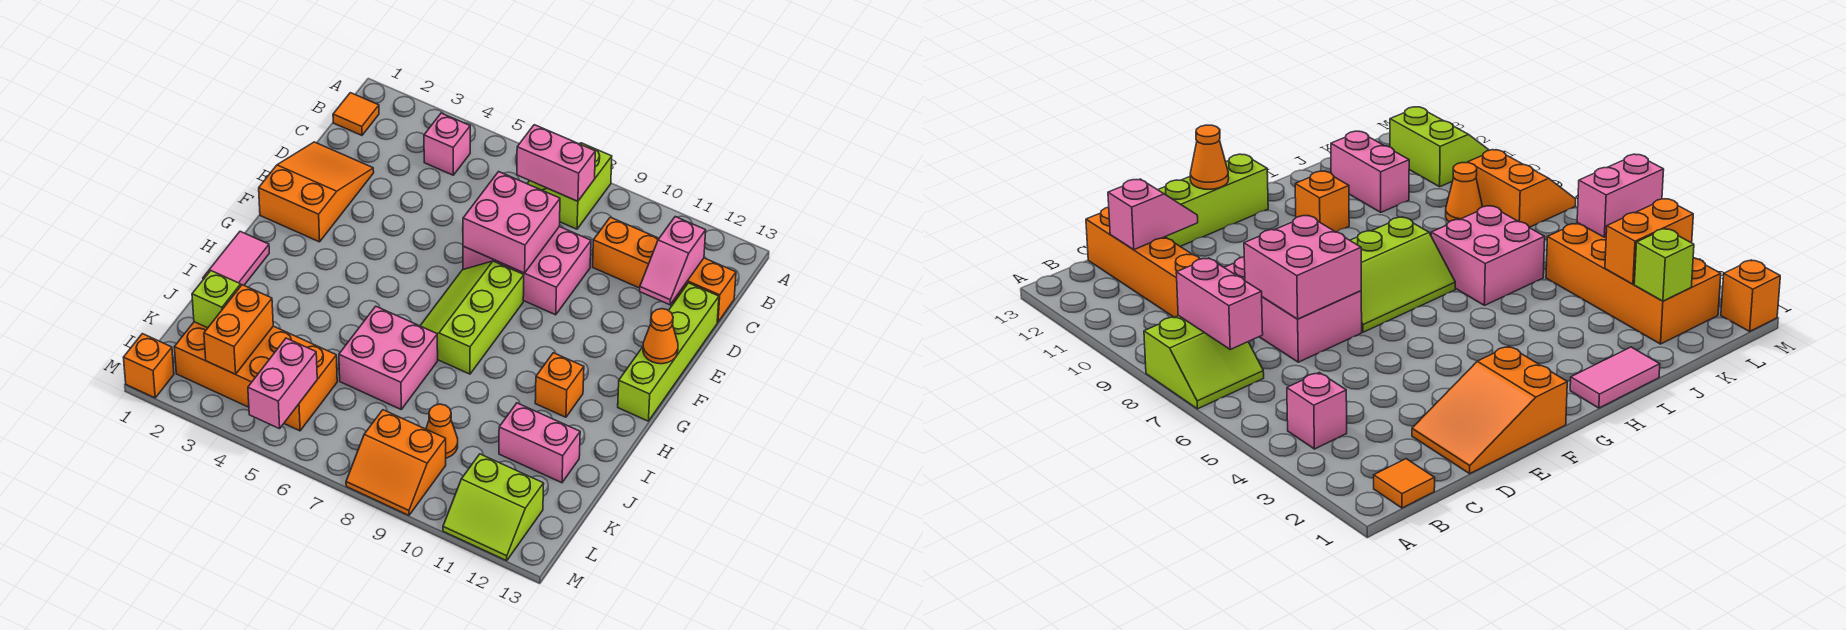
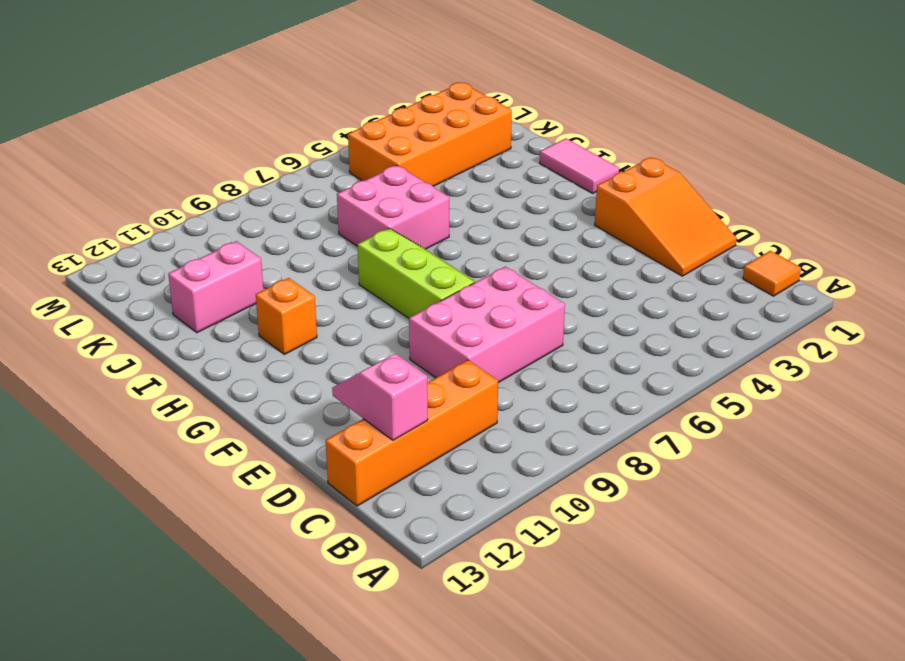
none -> lime 2x2 slope [527,143,612,229]
none -> pink 1x1 brick [424,113,470,175]
none -> lime 1x4 brick [618,283,719,421]

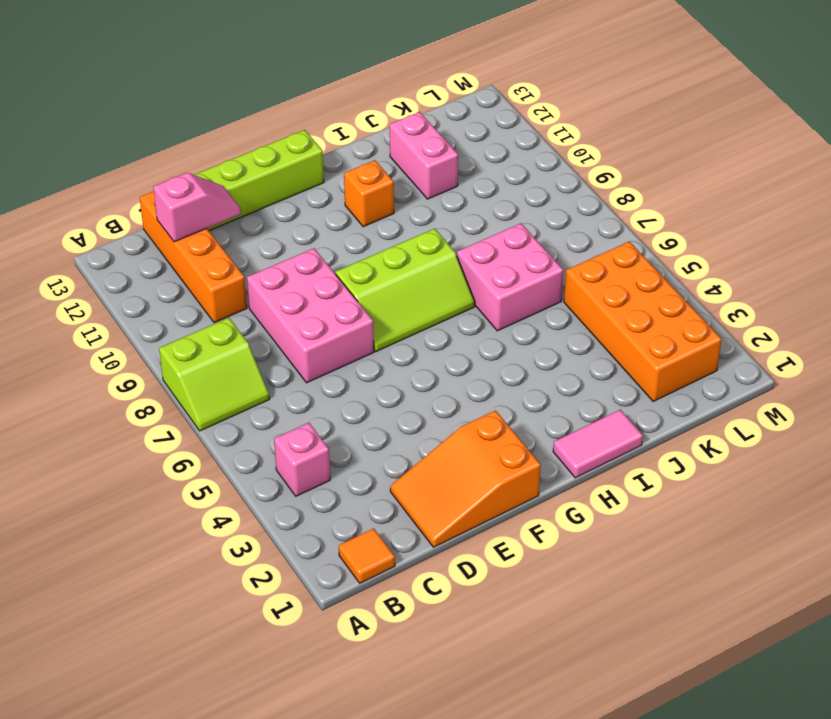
none -> orange 1x1 cone [426,404,458,458]
none -> orange 2x2 slope [346,410,446,515]
none -> lime 2x2 slope [443,454,544,561]

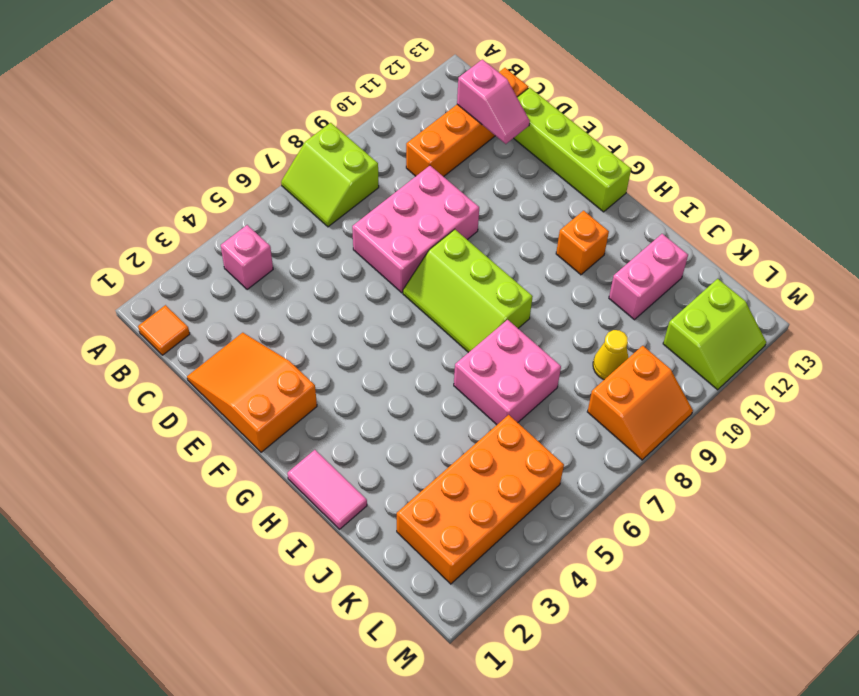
yellow 1x1 cone [593,330,628,380] -> orange 1x1 cone [426,404,458,458]
none -> orange 1x1 brick [123,334,174,398]
none -> pink 1x2 brick [517,125,595,201]
none -> pink 2x2 brick [463,172,560,273]

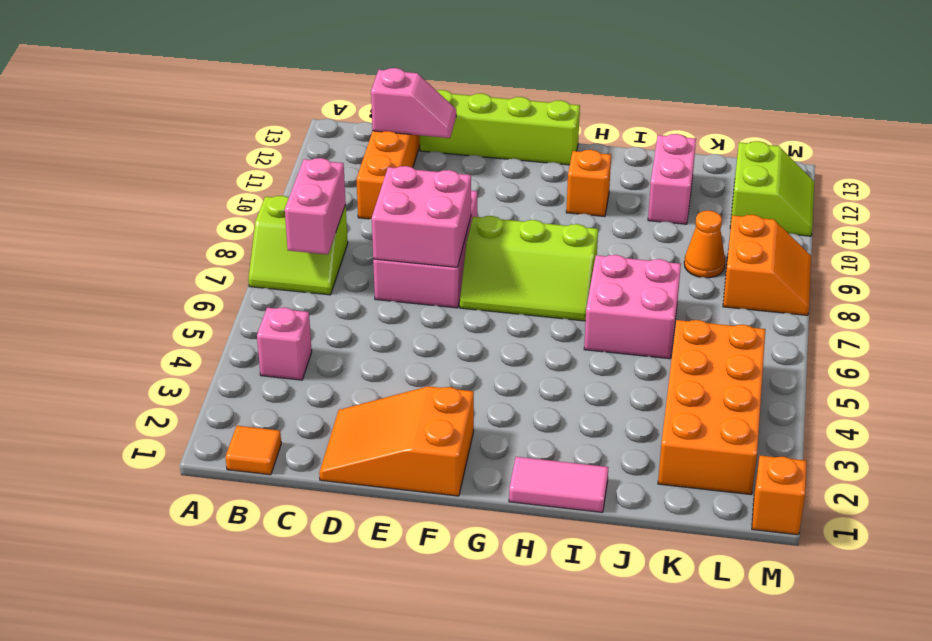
none -> orange 1x1 cone [643,309,678,364]
none -> lime 1x1 brick [192,271,241,328]
none -> orange 1x2 brick [204,285,273,374]

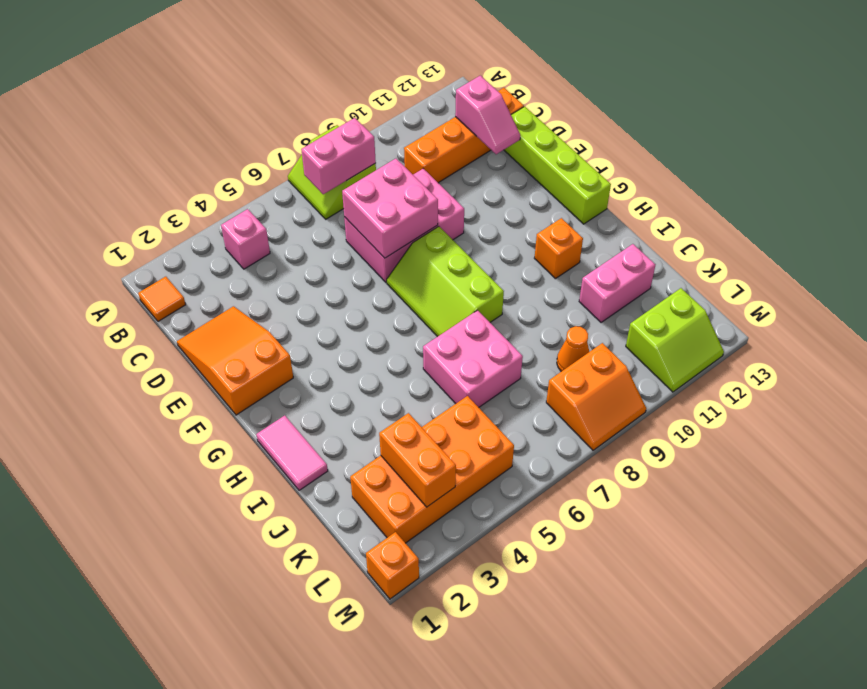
none -> orange 1x1 cone [643,309,678,364]
none -> lime 1x1 brick [192,271,241,328]
none -> pink 1x2 brick [248,338,317,429]

